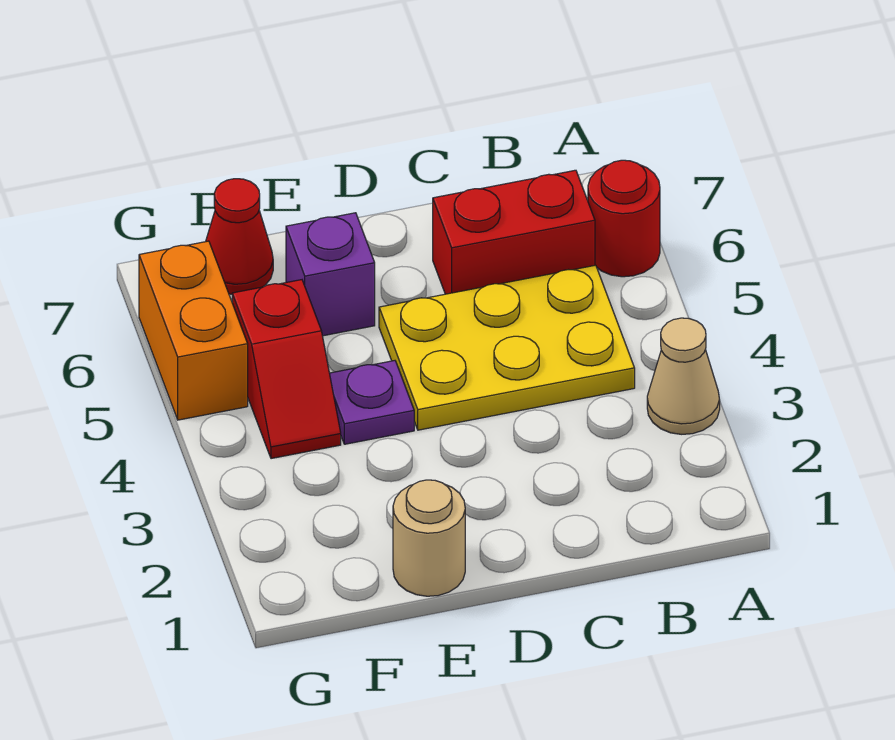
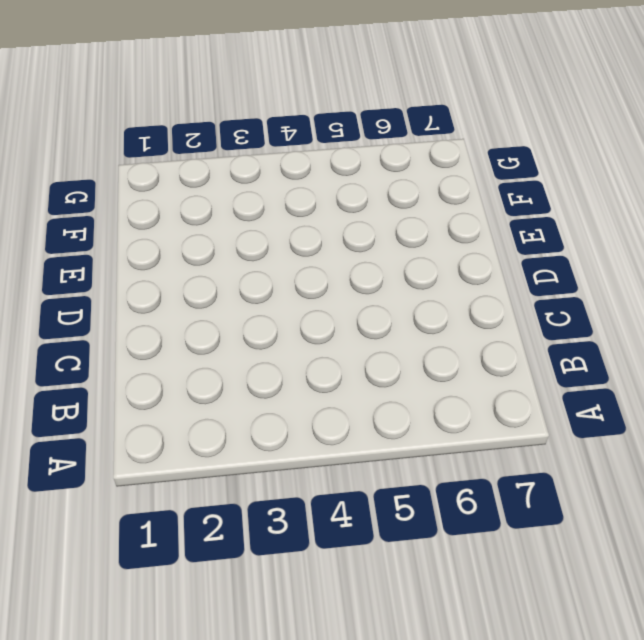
none -> tan 1x1 cone [647,318,720,434]
none -> red 1x1 round brick [588,160,660,277]

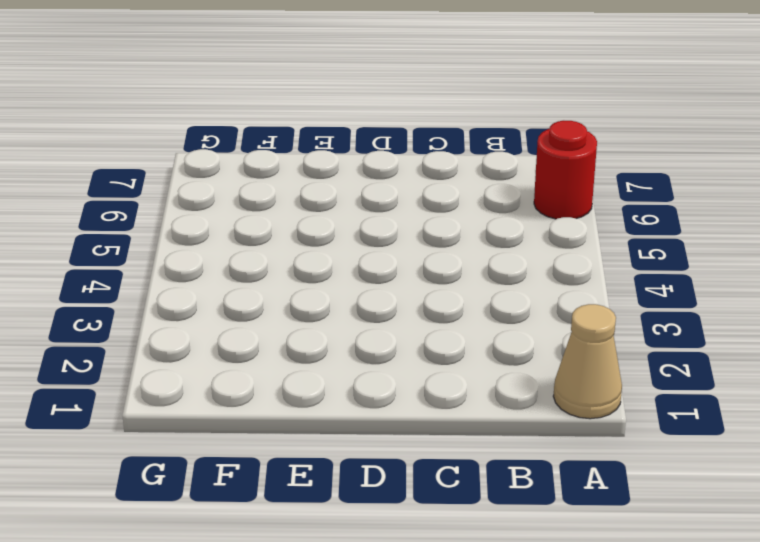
tan 1x1 cone [553,304,622,419] -> tan 1x1 cone moved to [647,318,720,434]
none -> yellow 2x3 plate [379,265,635,430]
none -> red 1x2 brick [433,170,595,294]

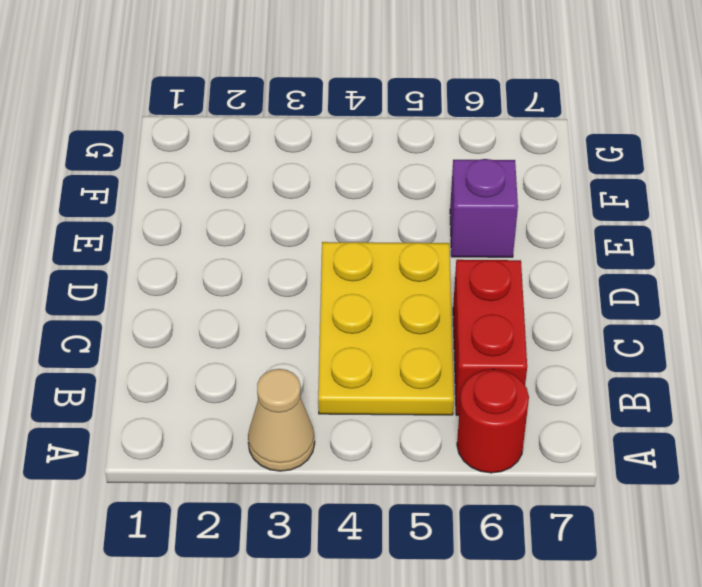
none -> tan 1x1 round brick [393,480,465,596]
none -> purple 1x1 plate [330,361,414,444]

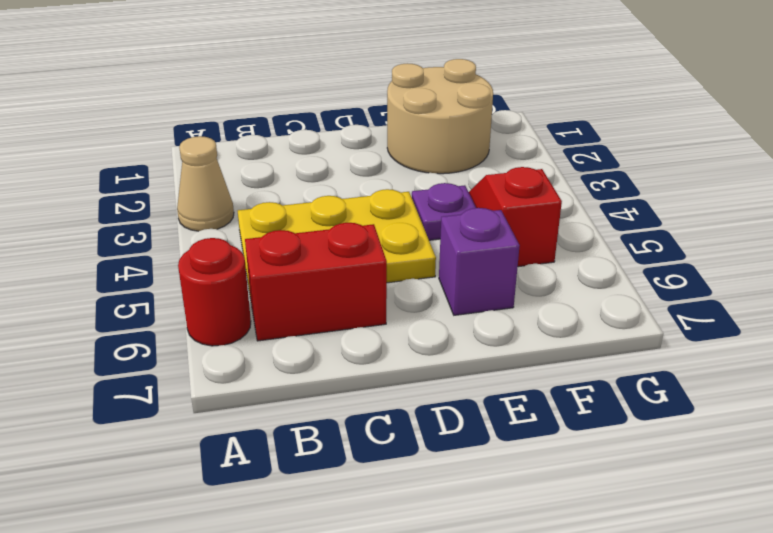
tan 2x2 round brick [387,59,493,174] -> tan 1x1 round brick [393,480,465,596]
none -> red 1x1 cone [206,179,273,294]
none -> orange 1x2 brick [139,241,248,420]

